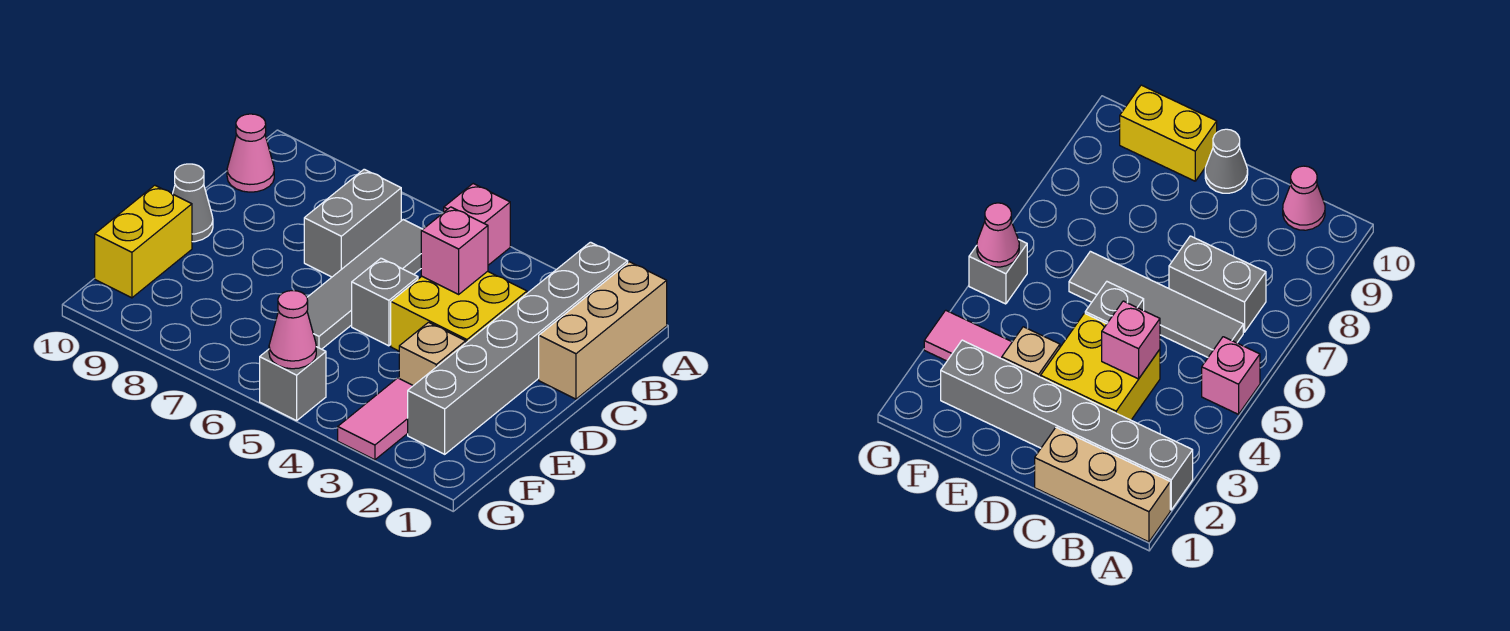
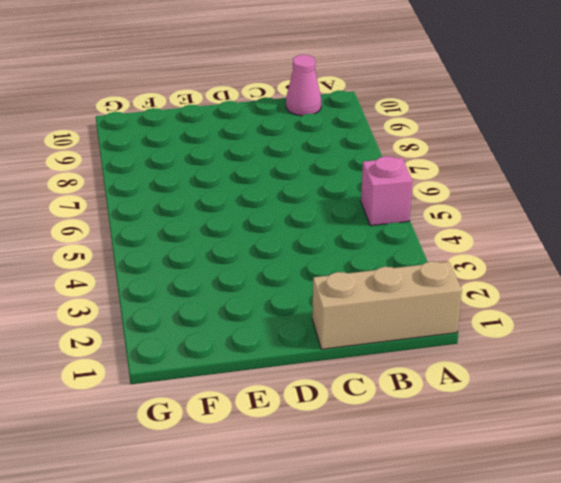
none -> grey 1x6 brick [408,242,628,454]
none -> grey 1x4 tile [307,220,423,349]
none -> grey 1x2 brick [304,169,401,277]

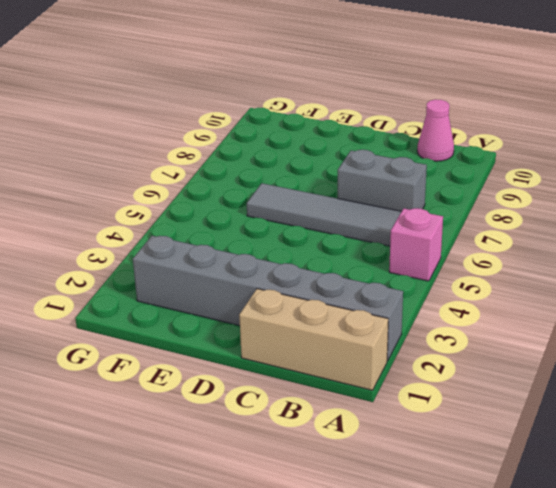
none -> yellow 2x2 brick [391,271,527,351]
none -> grey 1x1 brick [352,258,418,346]
none -> grey 1x1 cone [173,164,213,242]

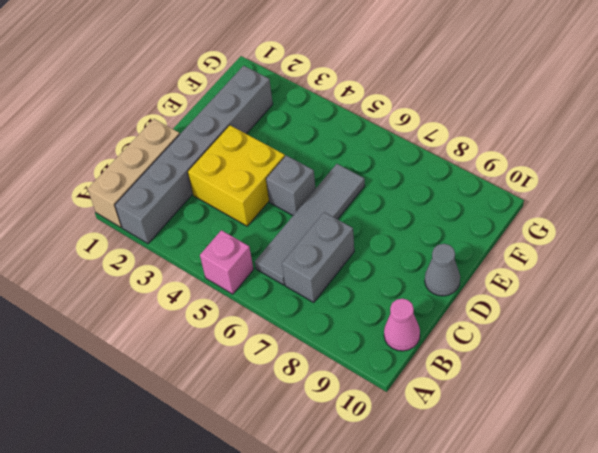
none -> tan 1x1 brick [399,322,466,386]
none -> yellow 1x2 brick [95,185,192,298]
none -> pink 1x2 tile [338,378,413,460]

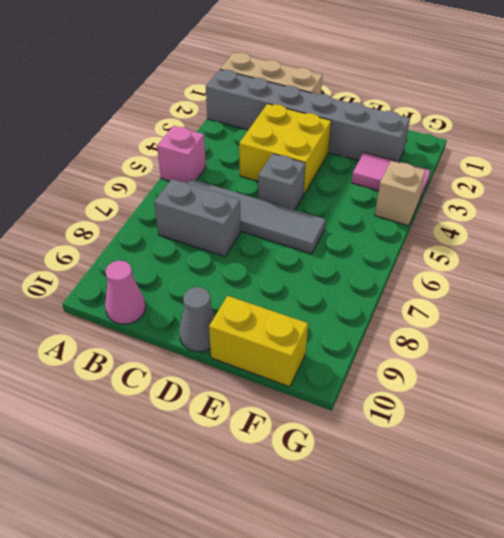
tan 1x1 brick [375,161,426,226] -> tan 1x1 brick moved to [399,322,466,386]
none -> grey 1x1 brick [260,347,326,421]
none -> pink 1x1 brick [421,207,488,294]
none -> pink 1x1 cone [269,291,316,369]

